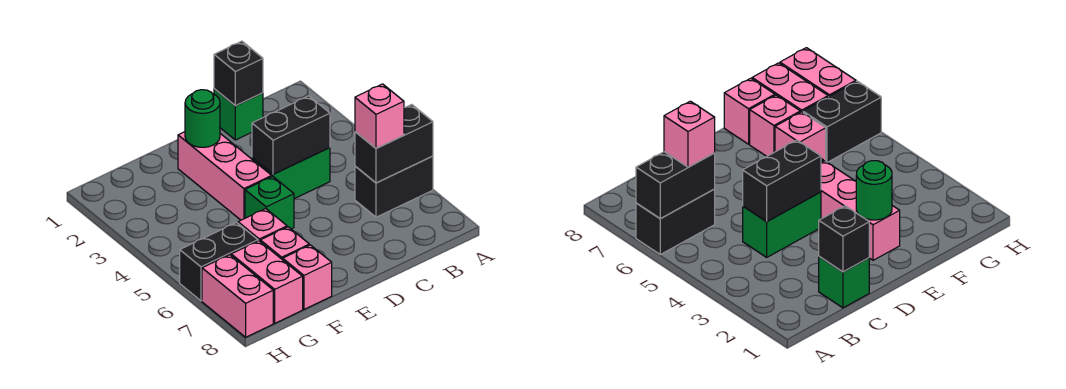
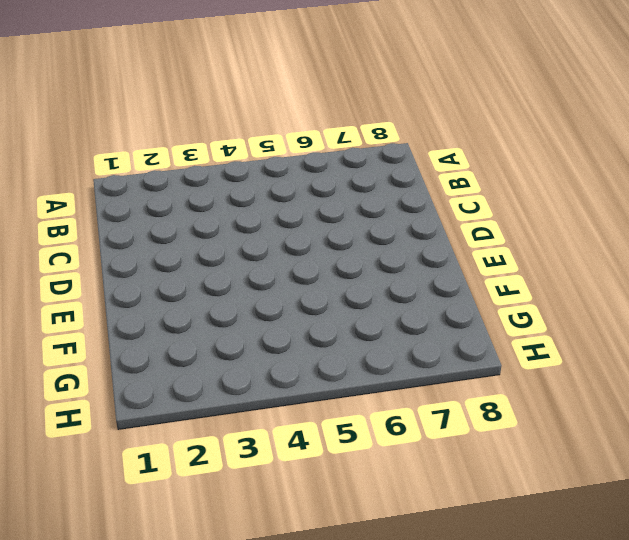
none -> black 1x2 brick [355,156,433,217]
none -> green 1x1 brick [214,89,263,140]
none -> green 1x2 brick [252,147,330,199]

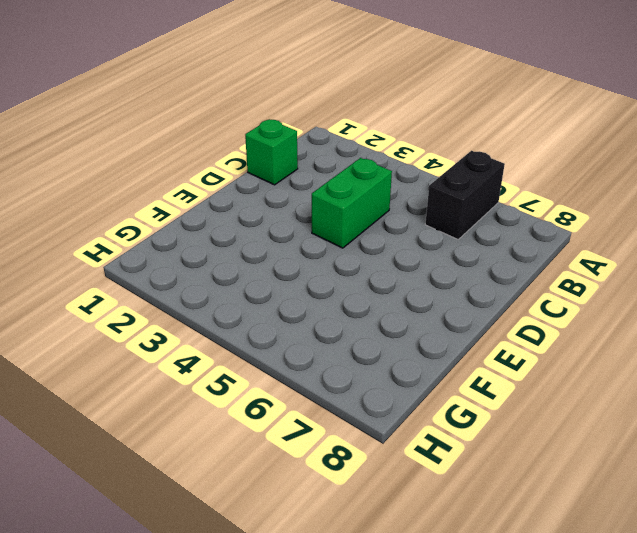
none -> pink 1x3 brick [178,132,272,220]
none -> green 1x1 brick [245,176,294,229]
none -> pink 1x1 brick [238,209,287,241]

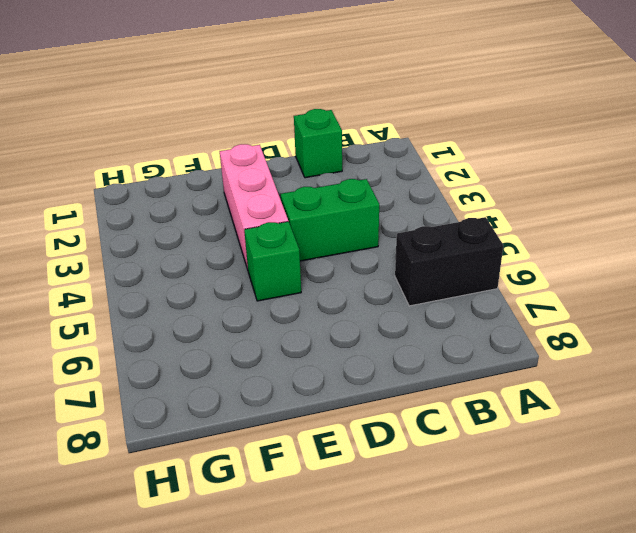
none -> pink 1x1 brick [238,209,287,241]
none -> pink 1x1 brick [260,227,309,260]
none -> pink 1x1 brick [283,245,332,309]

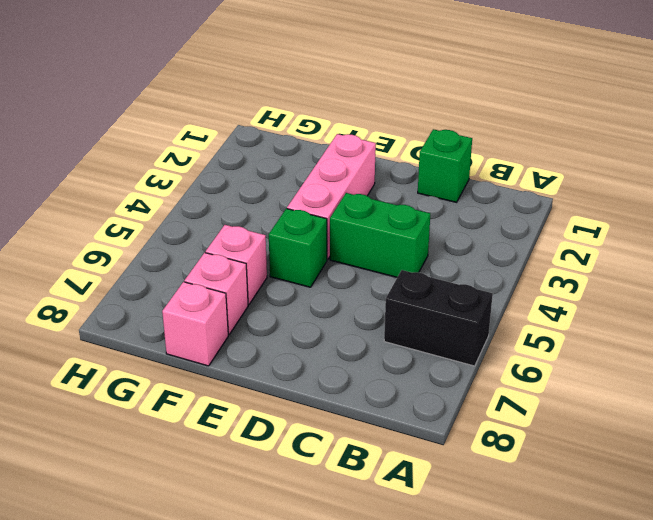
none -> black 1x2 brick [180,223,258,301]
none -> pink 1x2 brick [231,241,303,323]
none -> pink 1x2 brick [202,255,273,337]

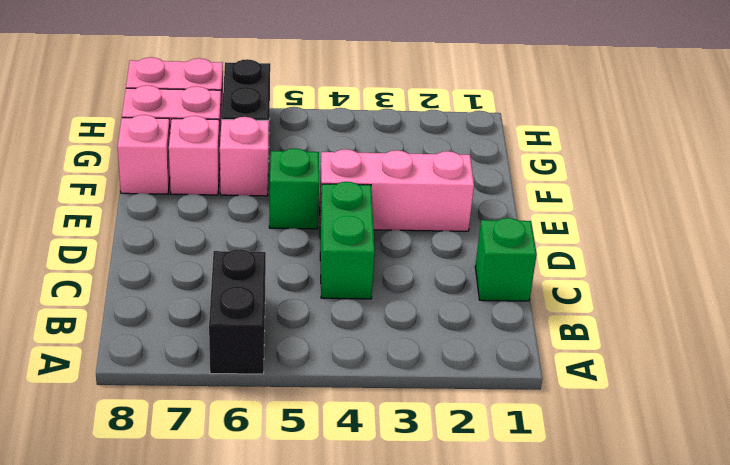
none -> black 1x2 brick [355,105,433,183]
none -> black 1x1 brick [214,41,263,106]
none -> black 1x2 brick [252,96,330,174]

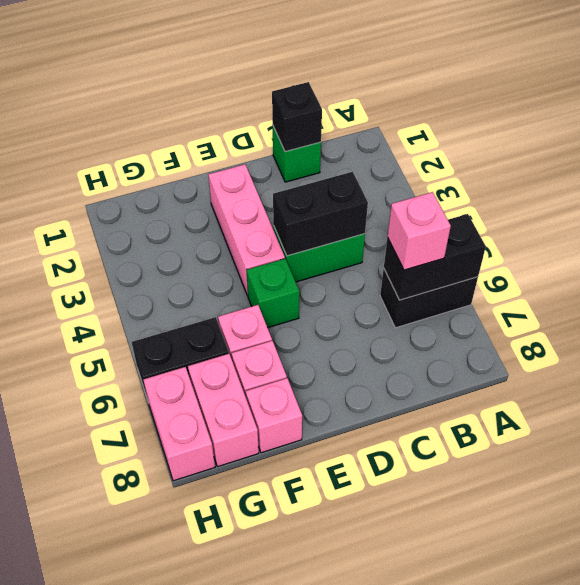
none -> green 1x1 round brick [185,90,220,147]

